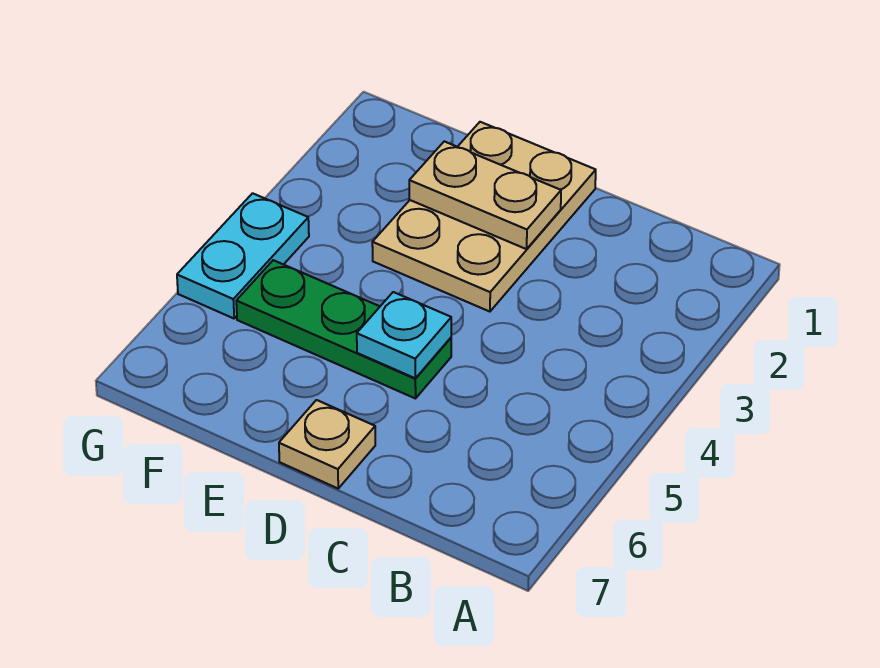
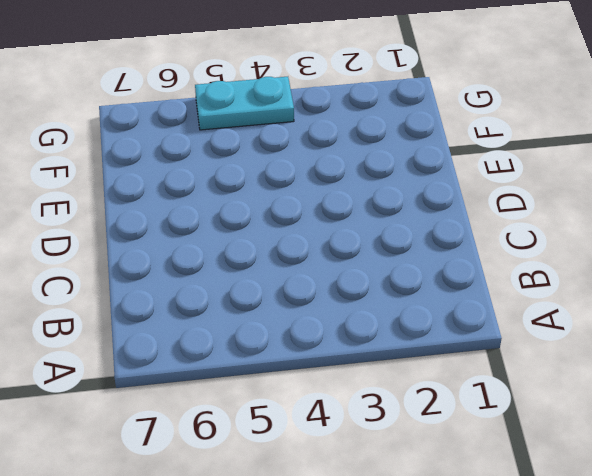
none -> tan 2x3 plate [372,122,596,312]
none -> green 1x3 plate [236,260,451,399]

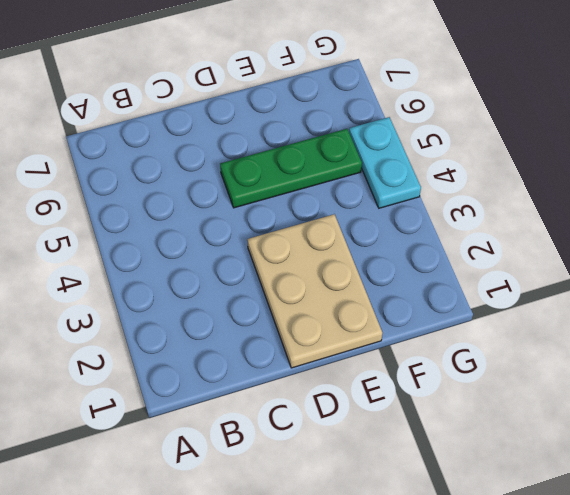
none -> tan 1x1 plate [279,400,375,488]
none -> tan 1x2 plate [409,141,561,249]

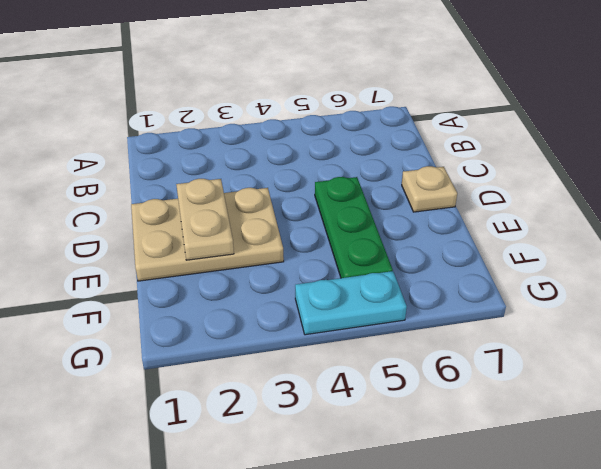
none -> cyan 1x1 plate [357,292,451,378]

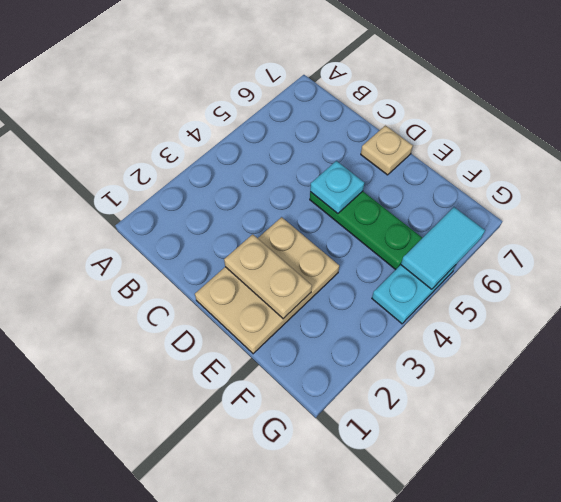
cyan 1x2 tile [401,207,485,289] -> none

